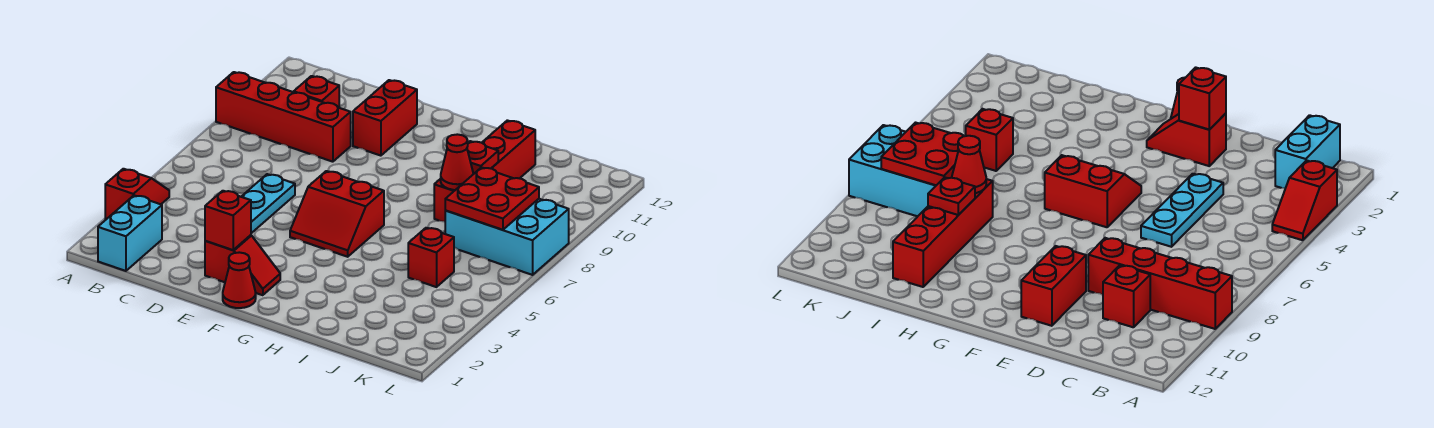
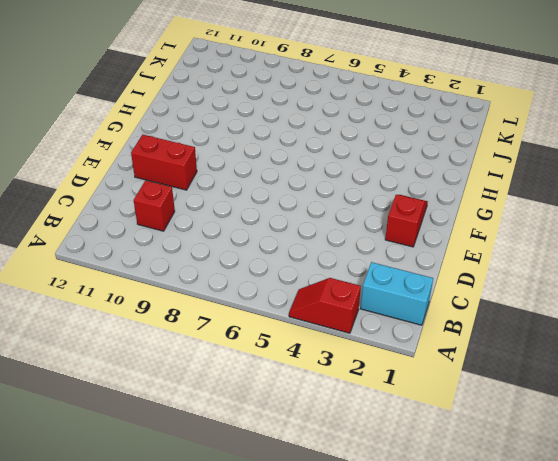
none -> red 1x4 brick [216,72,351,162]
none -> cyan 1x3 plate [241,174,295,233]
none -> red 1x1 cone [223,252,256,308]

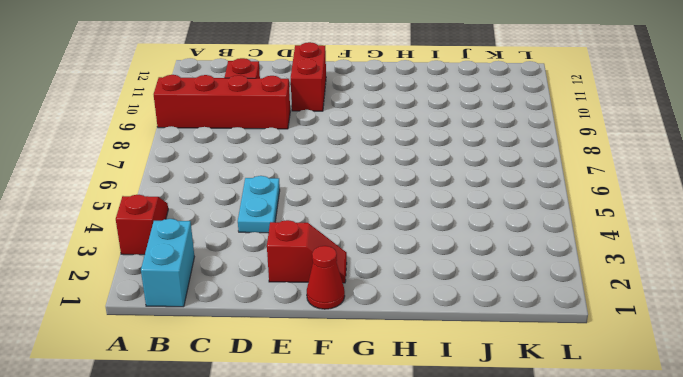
cyan 1x2 plate [238,176,280,233] -> cyan 1x3 plate [241,174,295,233]
none -> red 2x2 slope [290,171,384,257]
none -> red 1x4 brick [434,120,535,222]
none -> red 1x1 brick [408,228,454,287]

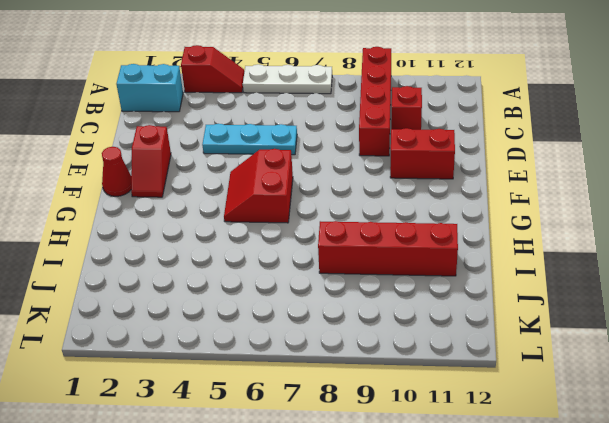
white 1x3 plate [243,64,332,94] -> none
none -> red 1x1 brick [408,228,454,287]
none -> cyan 2x3 brick [445,199,569,275]
none -> red 1x1 brick [205,191,251,250]

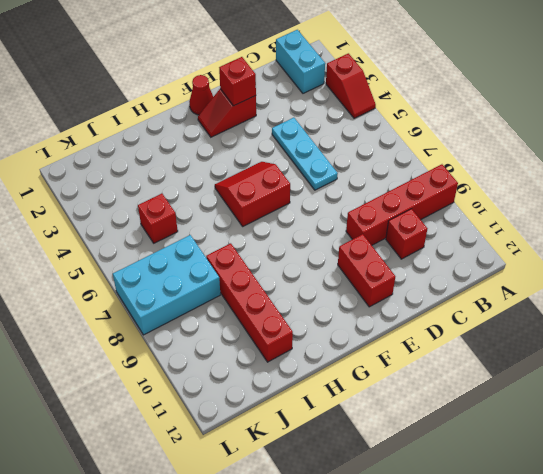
none -> red 1x1 cone [441,134,473,190]
none -> red 1x1 plate [467,141,498,174]
none -> red 2x2 plate [445,167,539,230]

